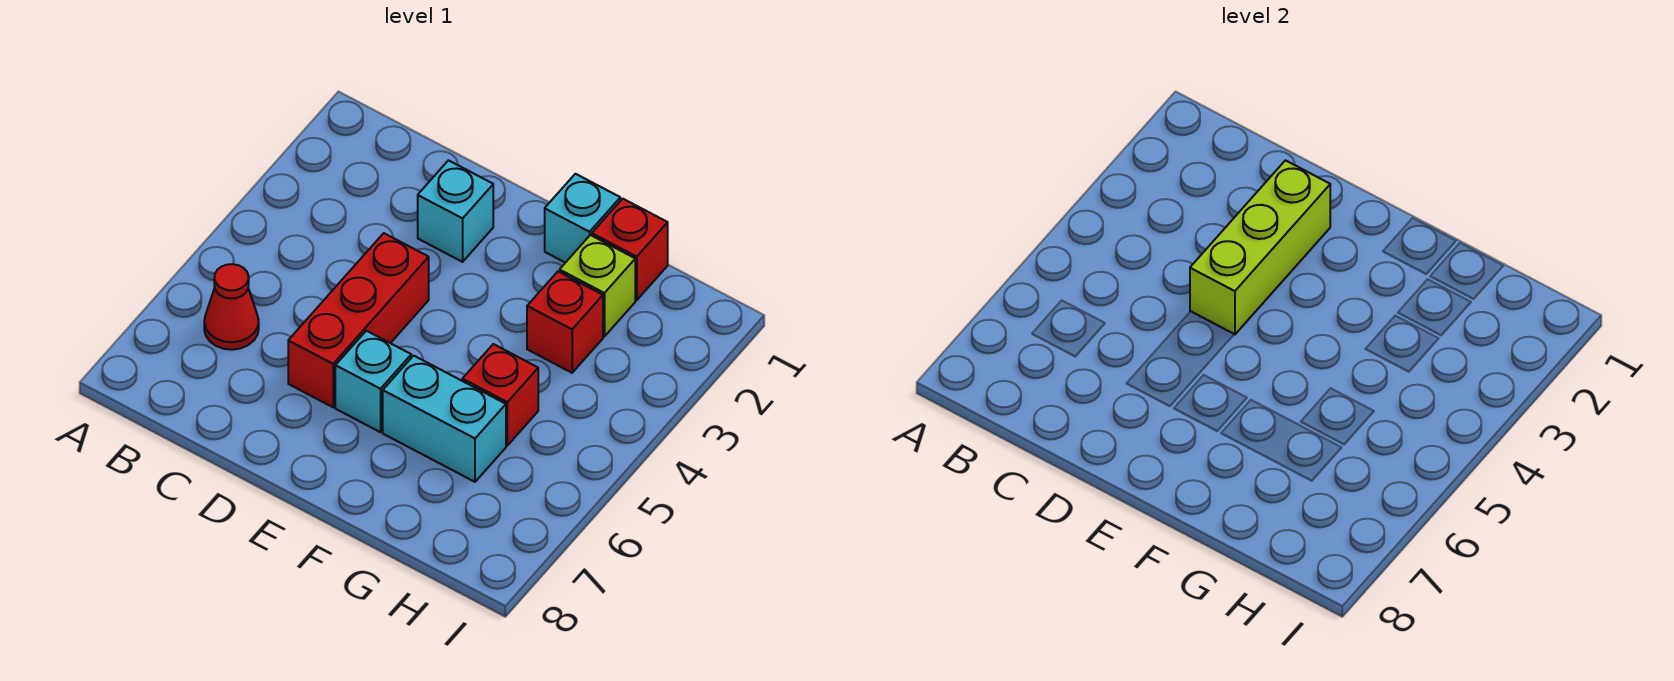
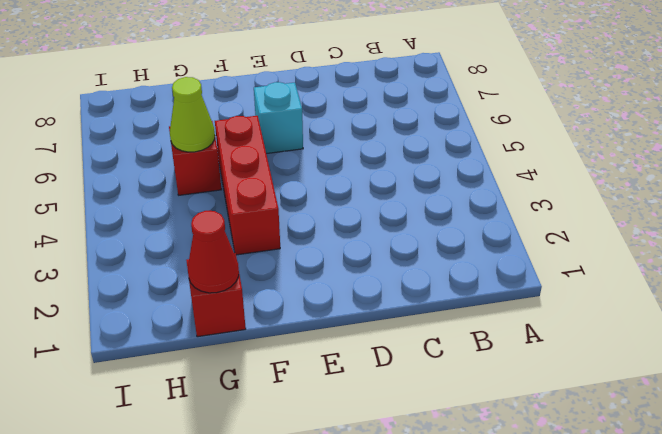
red 1x3 brick [215,116,280,255] -> red 1x3 brick moved to [288,233,429,407]
red 1x1 cone [188,211,239,293] -> red 1x1 cone moved to [204,264,259,350]
lime 1x1 cone [170,77,215,152] -> none
none -> cyan 1x1 brick [418,160,493,262]
none -> cyan 1x1 brick [545,174,620,263]

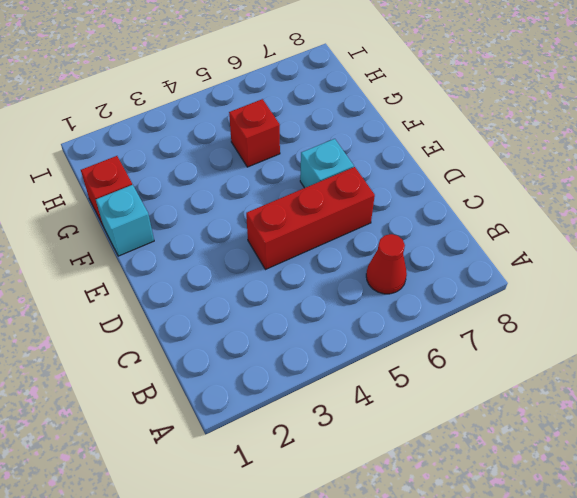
none -> cyan 1x1 brick [418,160,493,262]
none -> cyan 1x2 brick [383,356,506,482]

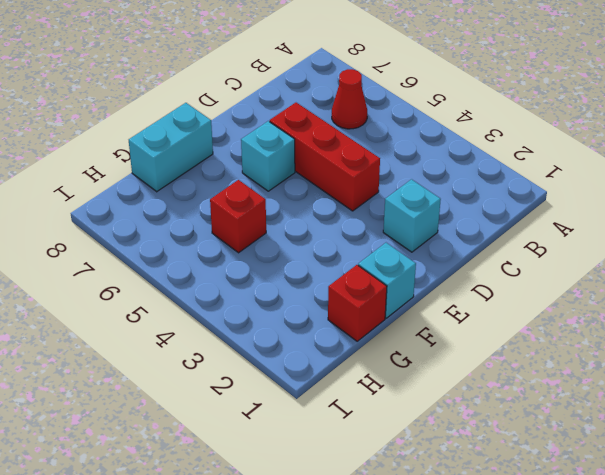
cyan 1x2 brick [129,103,213,192] -> cyan 1x2 brick moved to [383,356,506,482]
none -> lime 1x1 brick [560,235,635,336]
none -> red 1x1 brick [527,272,603,373]

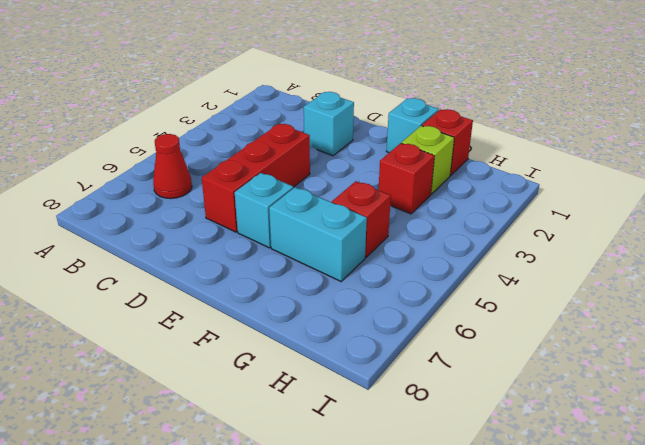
none -> lime 1x3 brick [1190,160,1330,335]

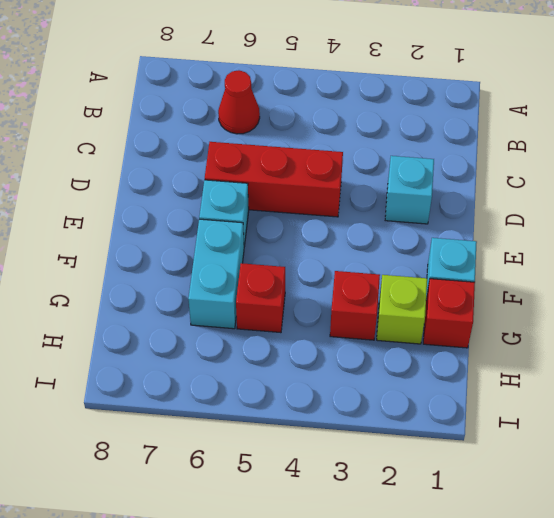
none -> lime 1x3 brick [1190,160,1330,335]

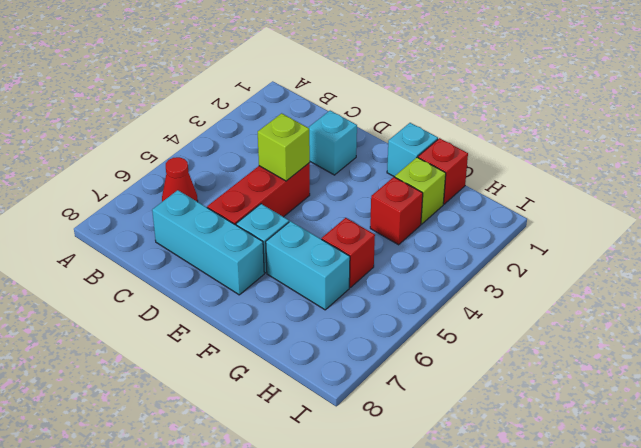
cyan 1x3 brick [152,190,264,295] -> none
lime 1x1 brick [258,113,310,181] -> lime 1x3 brick [1190,160,1330,335]

